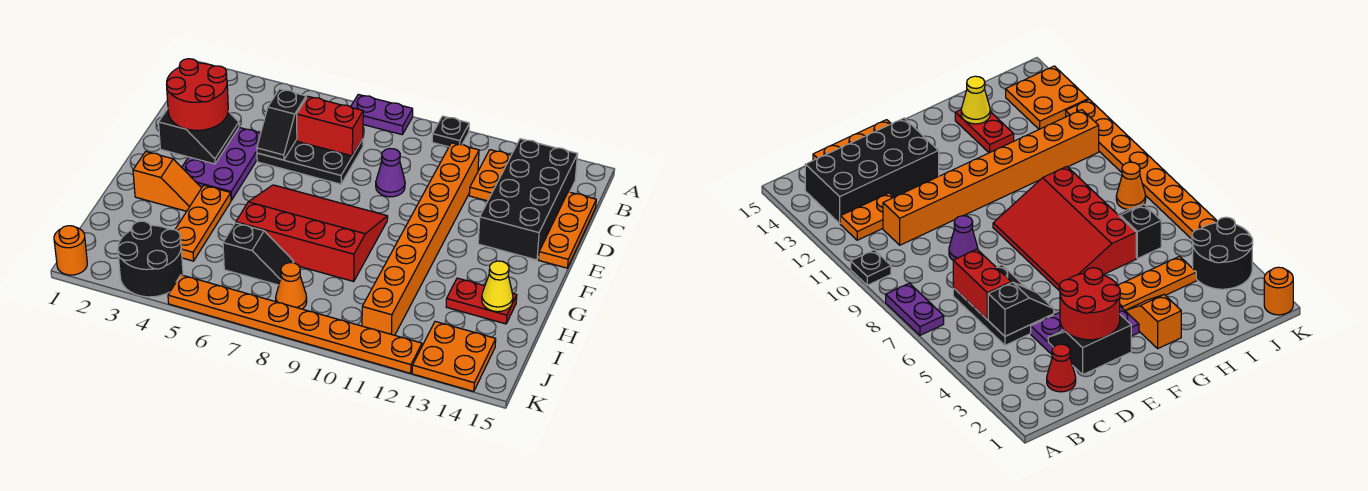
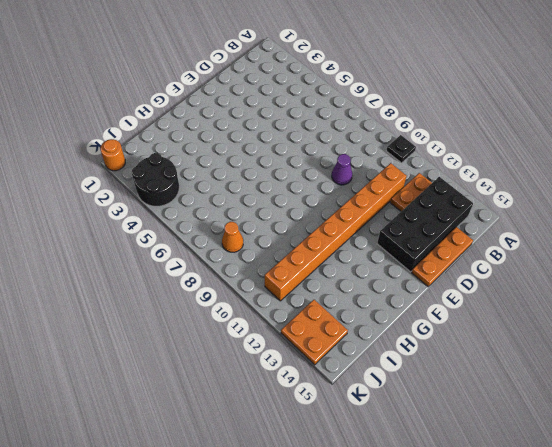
none -> purple 1x2 plate [351,94,413,135]
none -> red 1x1 cone [1047,344,1076,392]
none -> black 2x3 plate [257,139,363,184]

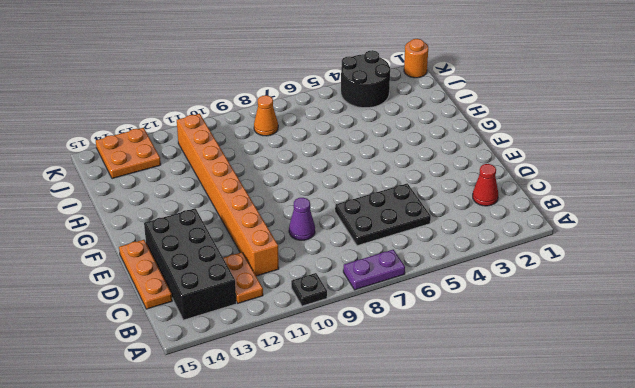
none -> purple 2x3 plate [182,128,261,200]
none -> red 3x4 slope [236,185,388,281]
none -> orange 1x2 slope [133,152,201,211]

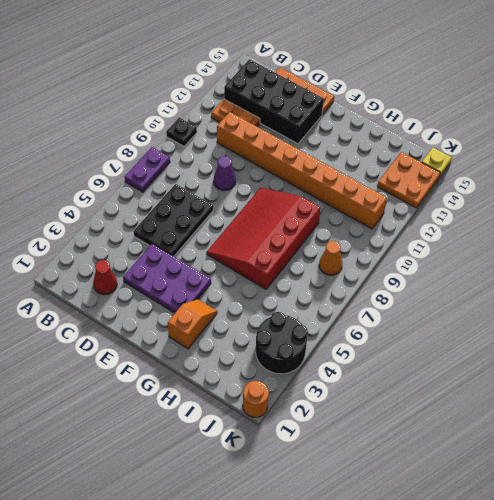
yellow 1x1 plate [422,148,452,176] -> none
none -> orange 1x3 plate [175,185,231,261]
none -> red 1x2 plate [446,278,517,324]
none -> black 1x2 slope [223,223,294,285]

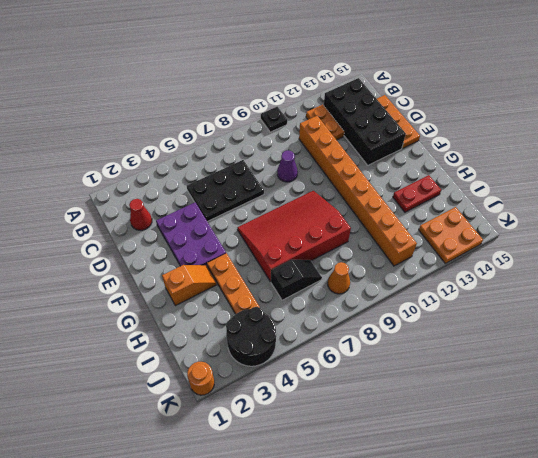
none -> purple 1x2 plate [351,94,413,135]
none -> orange 1x8 plate [168,275,422,373]
none -> black 1x2 slope [257,89,306,160]

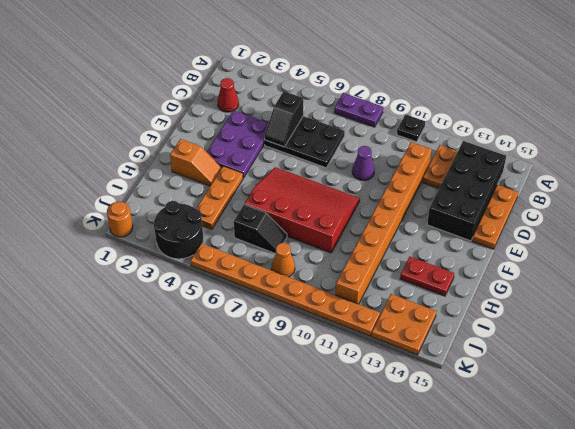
none -> red 1x2 brick [297,96,363,156]
none -> black 2x2 slope [159,109,239,164]
none -> yellow 1x1 cone [482,261,513,312]

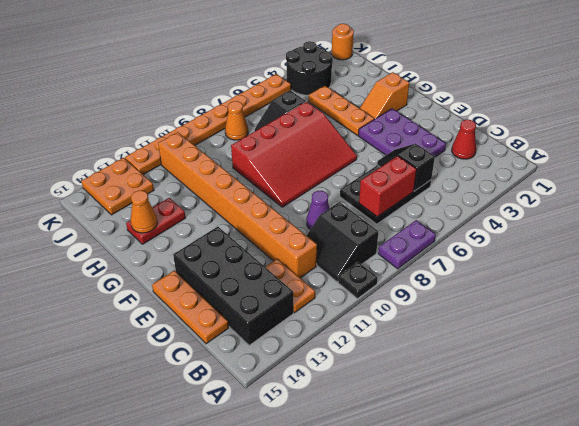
black 2x2 slope [307,202,378,282] -> black 2x2 slope moved to [159,109,239,164]
orange 1x1 cone [130,190,157,233] -> yellow 1x1 cone [482,261,513,312]
none -> red 2x2 round brick [167,59,228,130]

